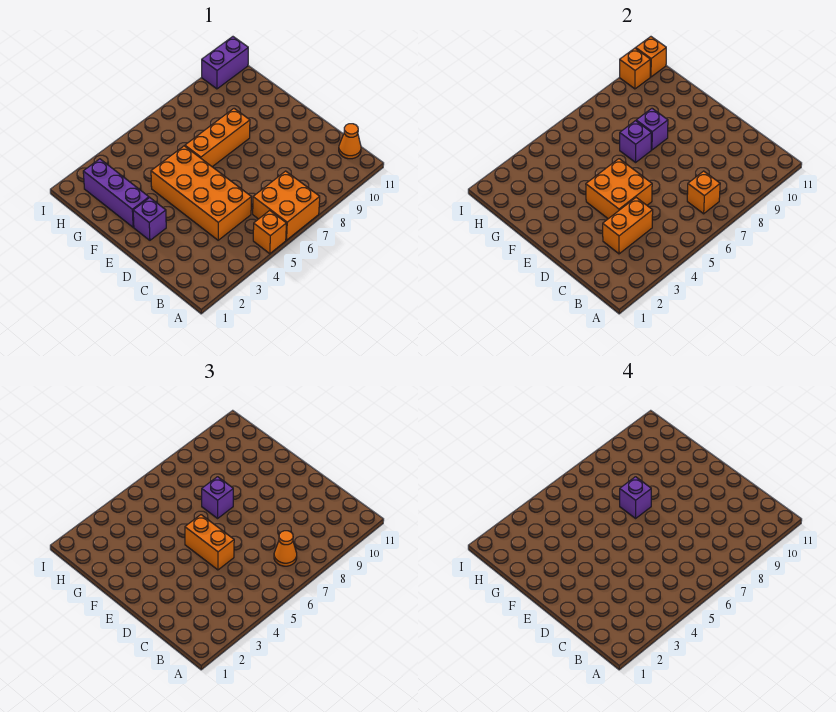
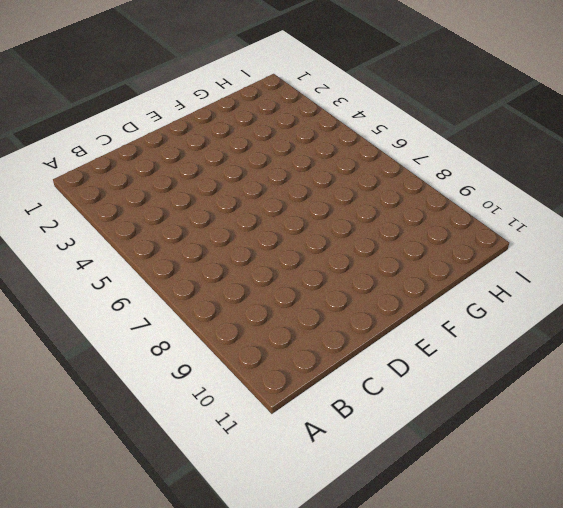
none -> orange 1x1 brick [253,211,286,254]
none -> orange 2x2 brick [253,171,320,240]
none -> orange 1x1 cone [339,124,361,159]

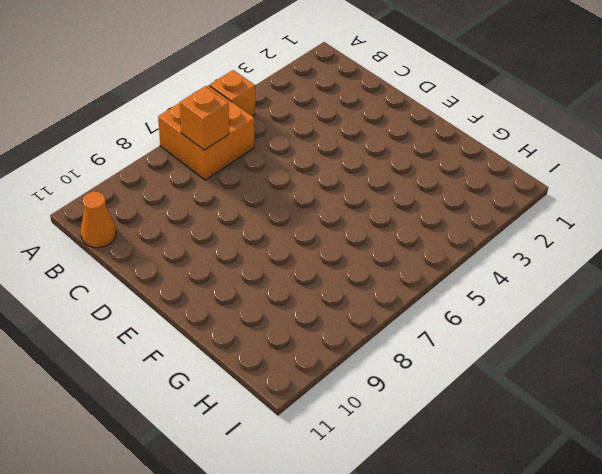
none -> orange 2x4 brick [151,146,251,240]
none -> purple 1x1 brick [133,198,166,240]
none -> purple 1x3 brick [83,159,149,227]

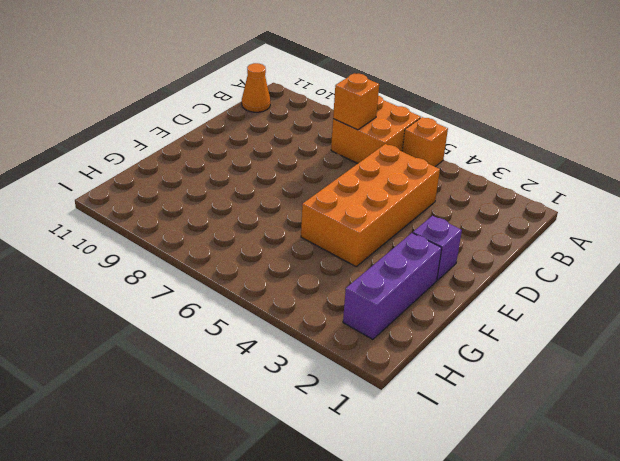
none -> orange 1x3 brick [185,109,250,167]
none -> purple 1x2 brick [202,37,248,89]
none -> orange 1x2 brick [603,198,653,254]

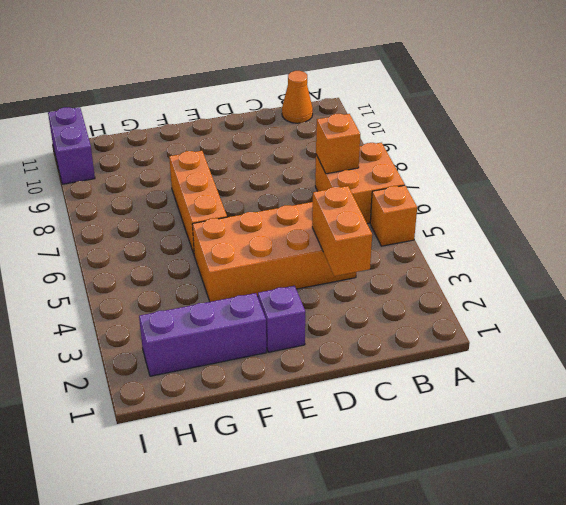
none -> orange 2x2 brick [586,159,652,219]
none -> purple 1x1 brick [620,121,651,162]
none -> purple 1x1 brick [636,109,668,150]

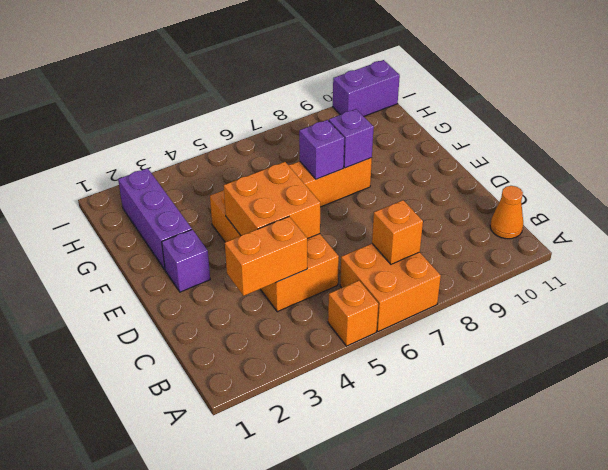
none -> orange 1x1 brick [620,48,650,89]
none -> orange 1x1 brick [636,37,666,77]
none -> orange 1x1 cone [274,531,297,566]

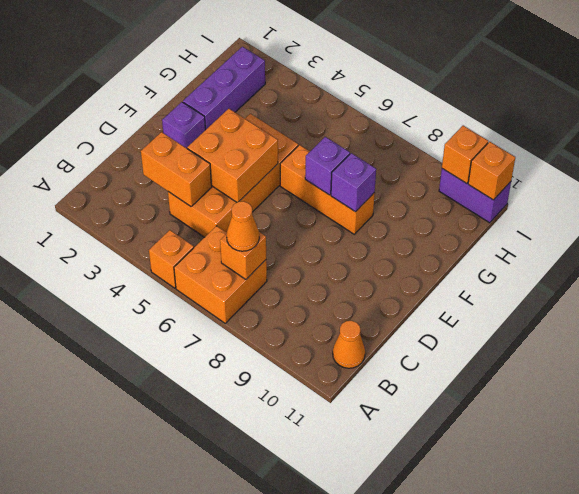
none -> orange 1x2 brick [185,515,234,570]
none -> purple 1x1 brick [202,477,233,518]
none -> purple 1x1 brick [620,477,651,518]

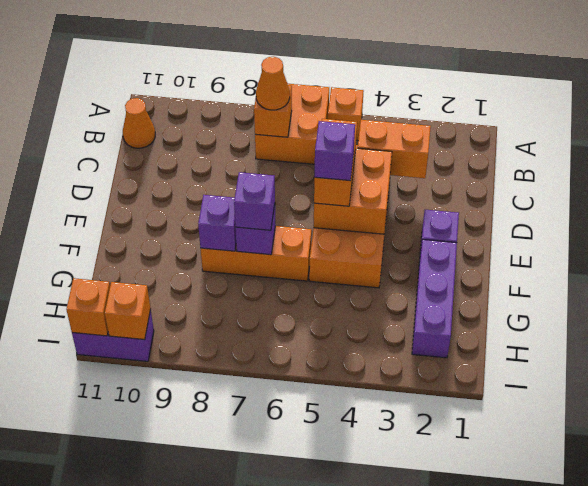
purple 1x1 brick [314,121,355,181] -> purple 1x1 brick moved to [620,477,651,518]

